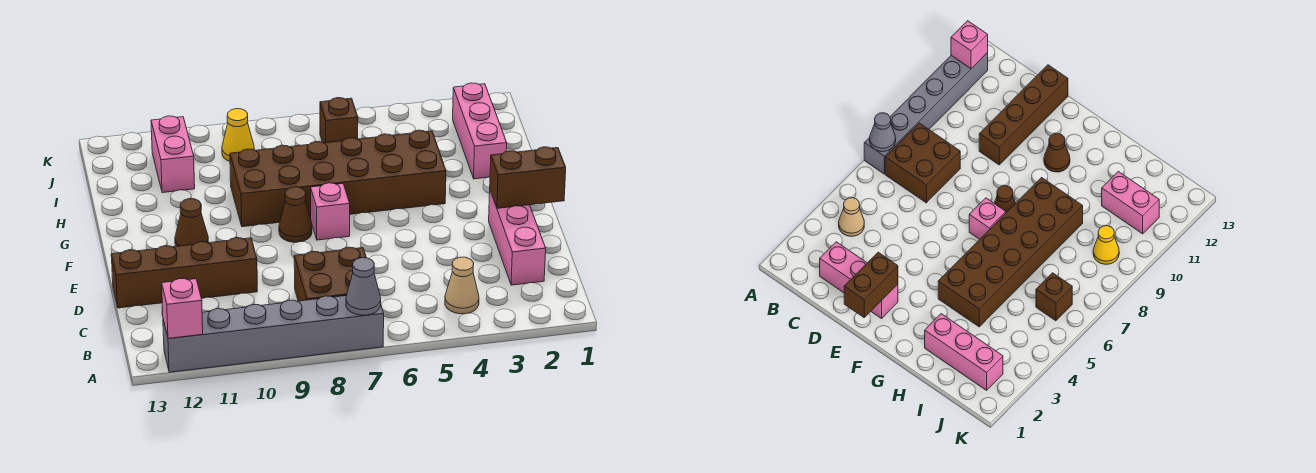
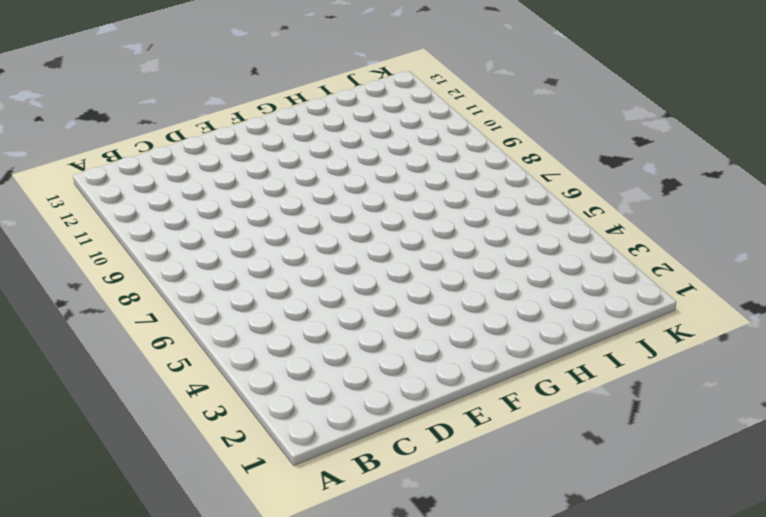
none -> grey 1x6 brick [163,296,384,372]
none -> tan 1x1 cone [445,257,479,314]
none -> brown 2x2 brick [294,247,366,301]

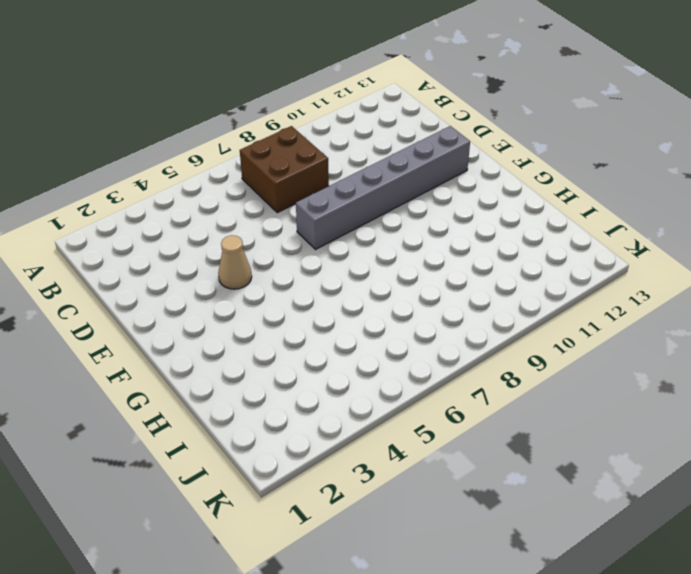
tan 1x1 cone [218,235,252,289] -> tan 1x1 cone moved to [445,257,479,314]
grey 1x6 brick [296,126,470,249] -> grey 1x6 brick moved to [163,296,384,372]
none -> pink 1x3 brick [489,191,546,285]
none -> brown 1x4 brick [111,238,257,308]
none -> pink 1x1 brick [311,183,350,240]

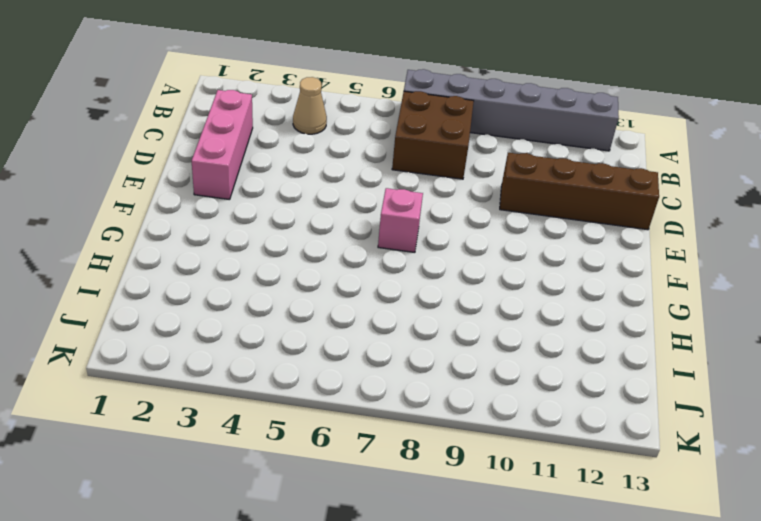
none -> brown 1x1 cone [279,187,312,242]
none -> brown 1x1 cone [175,199,208,246]
none -> brown 2x6 brick [230,130,446,227]

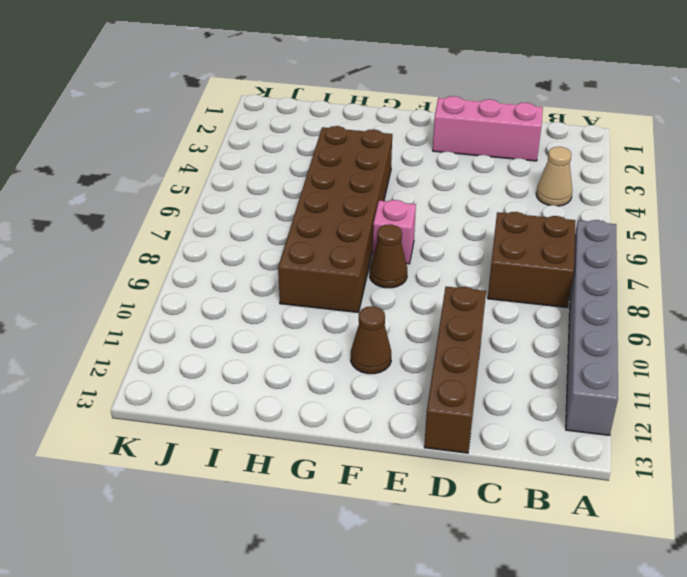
none -> pink 1x3 brick [453,83,507,179]
none -> pink 1x2 brick [151,116,195,193]
none -> brown 1x1 brick [320,98,358,143]

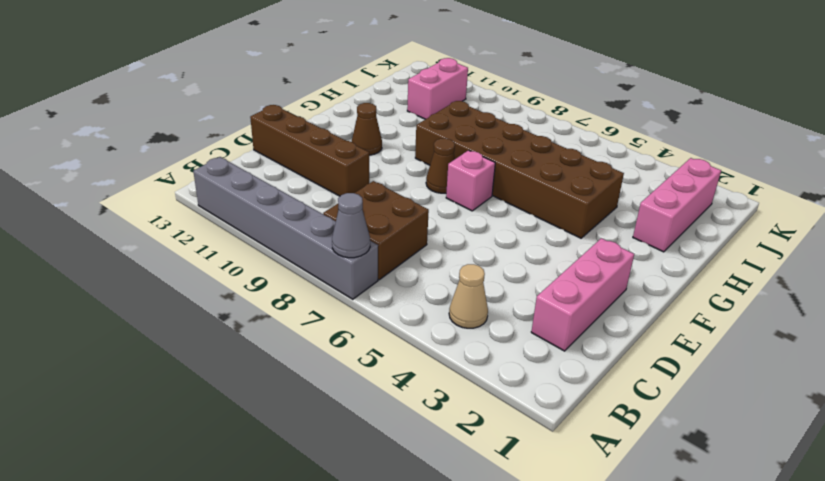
none -> brown 1x1 brick [320,98,358,143]
none -> yellow 1x1 cone [222,109,254,161]
none -> pink 1x1 brick [162,279,203,339]

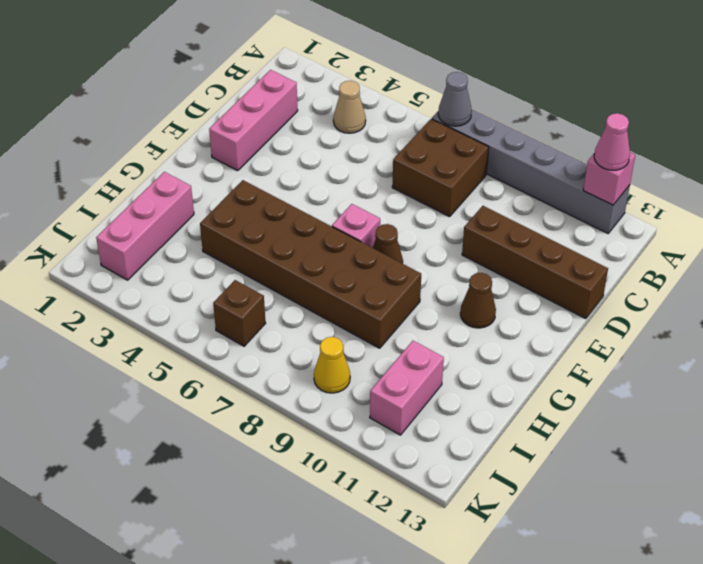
pink 1x1 cone [594,113,630,170] -> none
none -> brown 1x2 brick [490,147,566,208]

